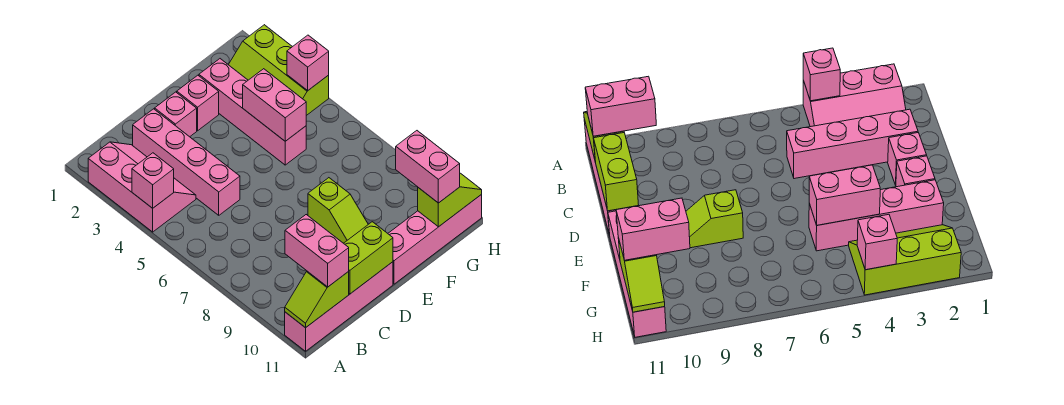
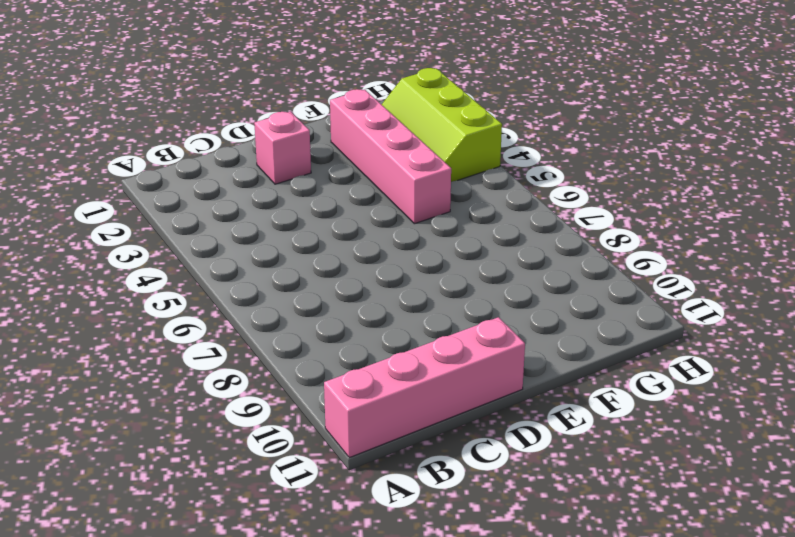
none -> pink 2x3 slope [88,142,196,232]
none -> pink 1x4 brick [133,109,240,215]
none -> pink 1x1 brick [177,75,219,131]

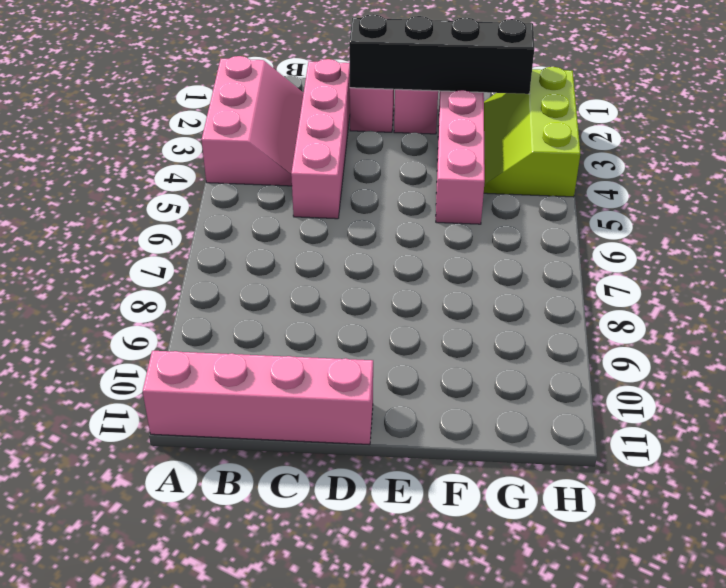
black 1x4 brick [349,14,534,94] -> none
none -> lime 1x2 slope [308,178,368,243]
none -> pink 1x4 brick [388,194,482,284]
none -> pink 1x1 brick [132,153,174,208]

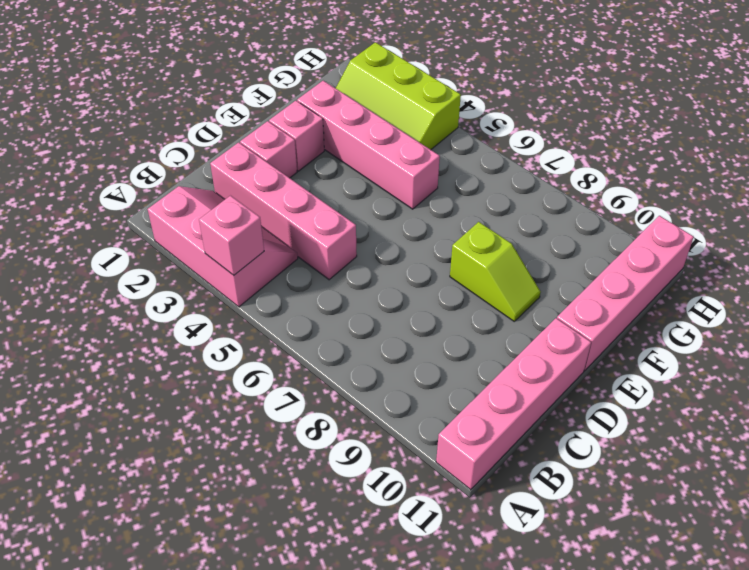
none -> lime 1x2 slope [285,271,349,328]
none -> lime 1x2 brick [344,222,393,294]
none -> pink 1x2 brick [243,69,306,141]

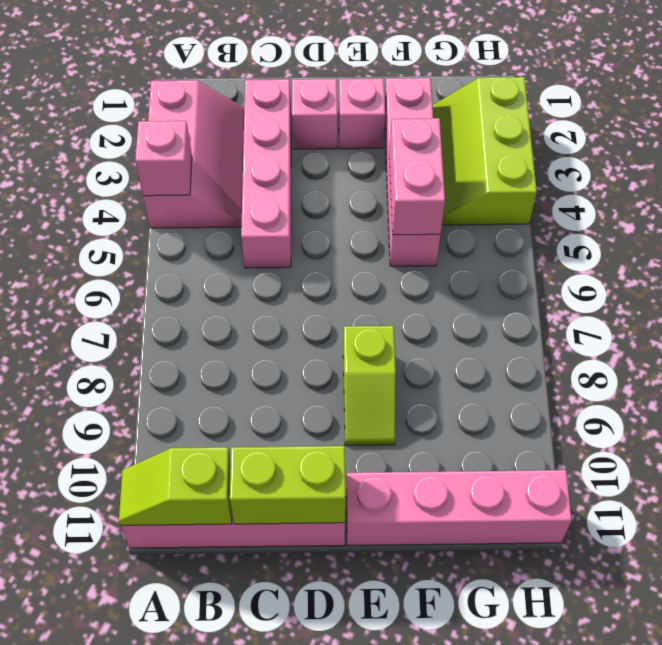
none -> lime 1x2 slope [418,173,482,227]
none -> pink 1x1 brick [287,35,329,90]
none -> pink 1x2 brick [285,215,349,287]

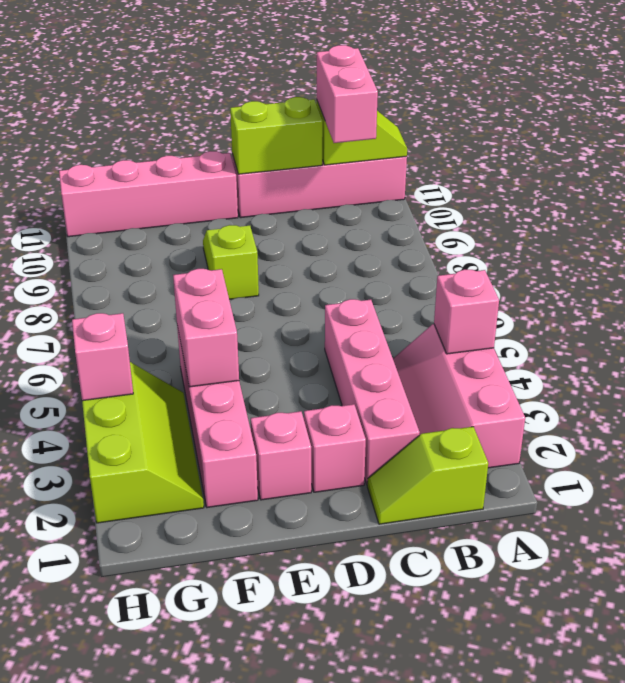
lime 1x2 slope [367,427,488,524] -> lime 1x2 slope moved to [418,173,482,227]
none -> pink 1x2 brick [396,131,460,203]

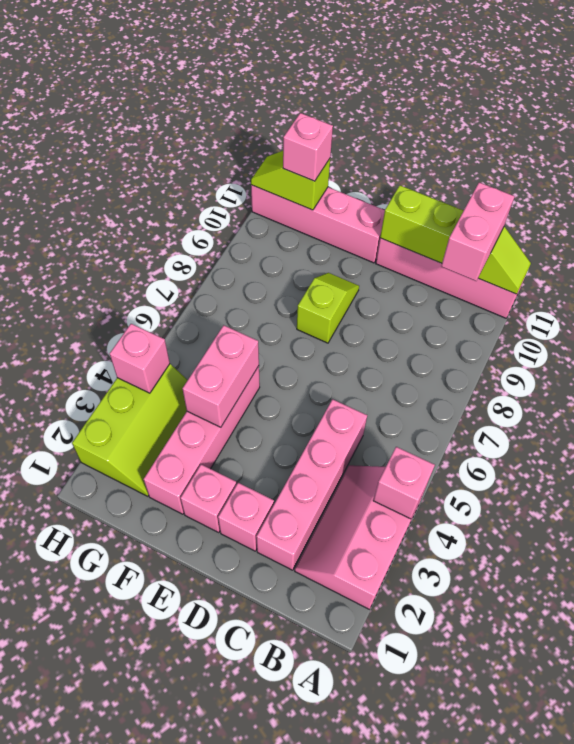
pink 1x1 brick [283,113,333,181] -> pink 1x2 brick [396,131,460,203]

